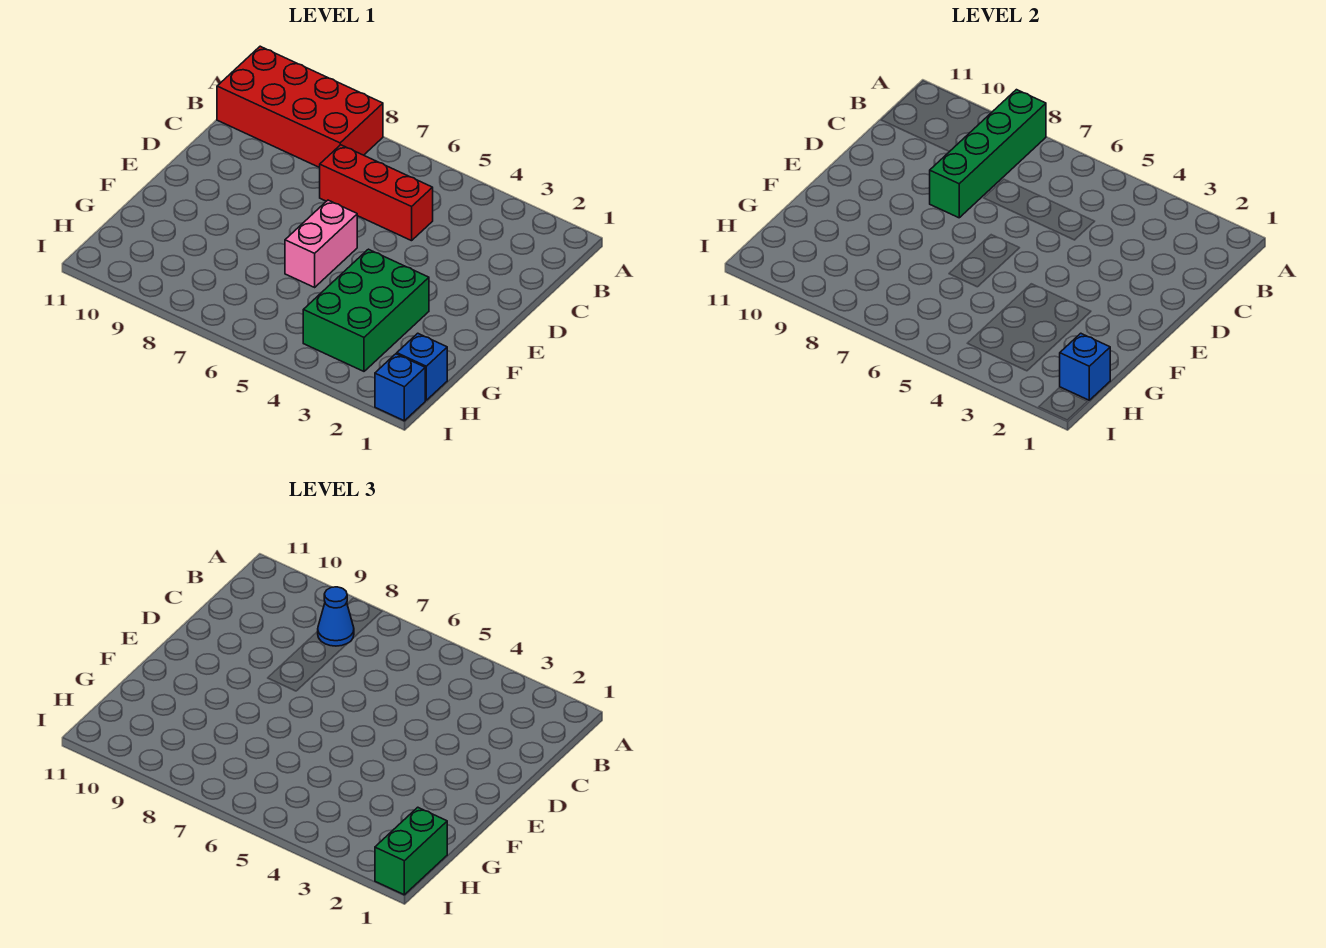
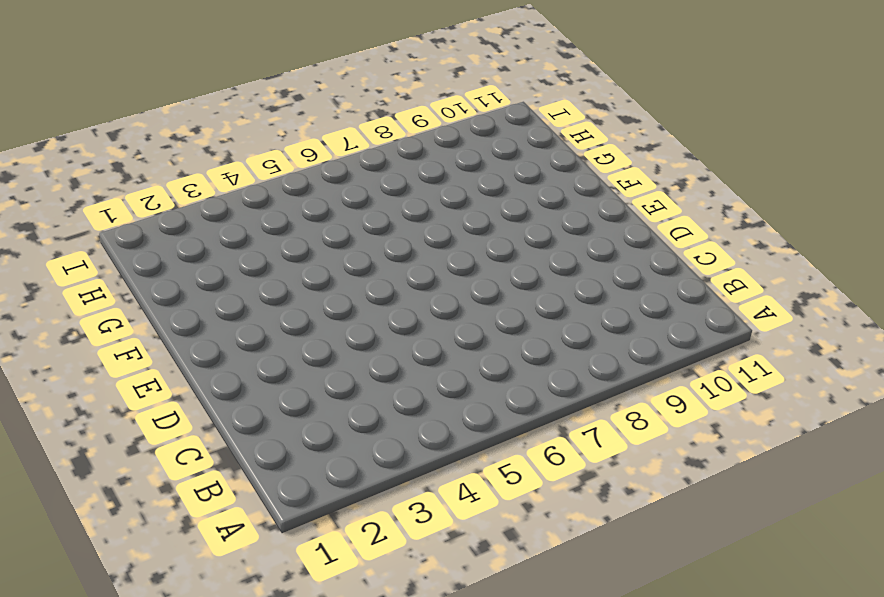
none -> red 2x4 brick [217,46,383,168]
none -> red 1x3 brick [320,145,433,241]

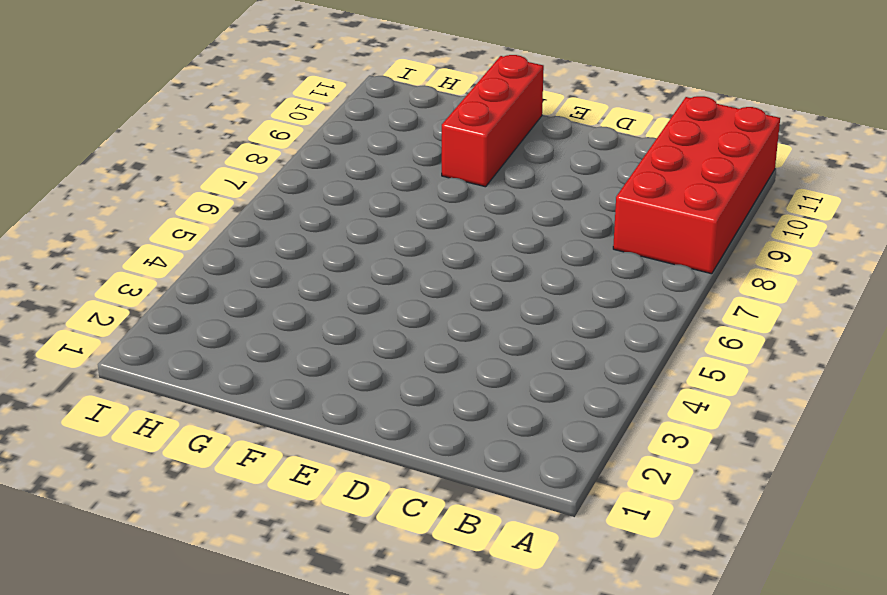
red 1x3 brick [442,55,544,187] -> red 1x3 brick moved to [320,145,433,241]
none -> pink 1x2 brick [285,200,357,287]
none -> green 2x3 brick [303,249,429,371]

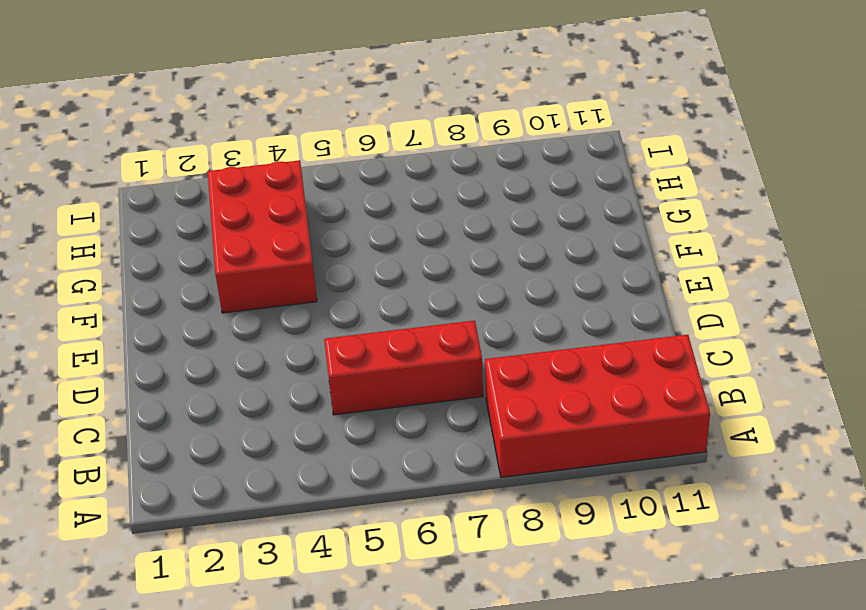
red 2x3 brick [208,160,317,313] -> green 2x3 brick [303,249,429,371]
none -> pink 1x2 brick [285,200,357,287]
none -> blue 1x1 brick [397,333,447,400]

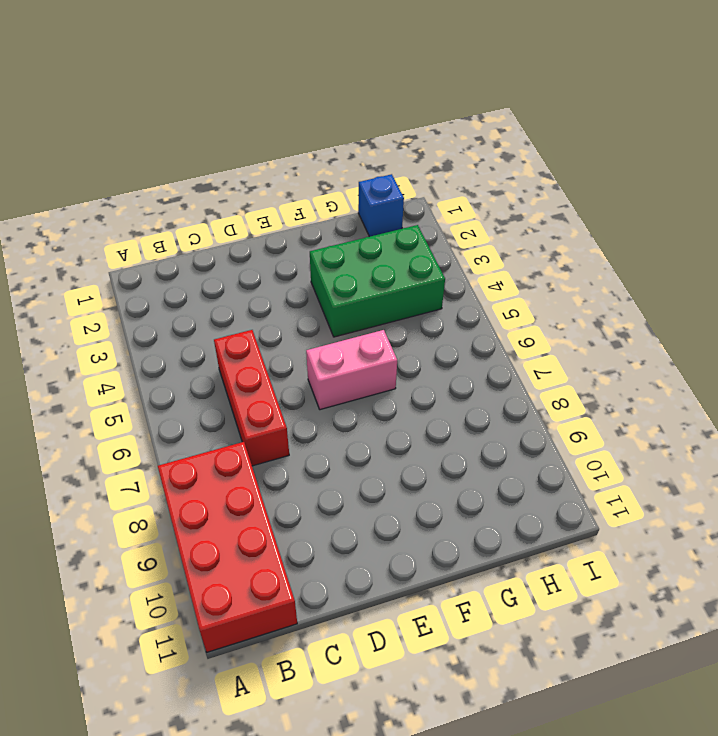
none -> blue 1x1 brick [375,354,425,421]
none -> green 1x4 brick [930,90,1046,218]

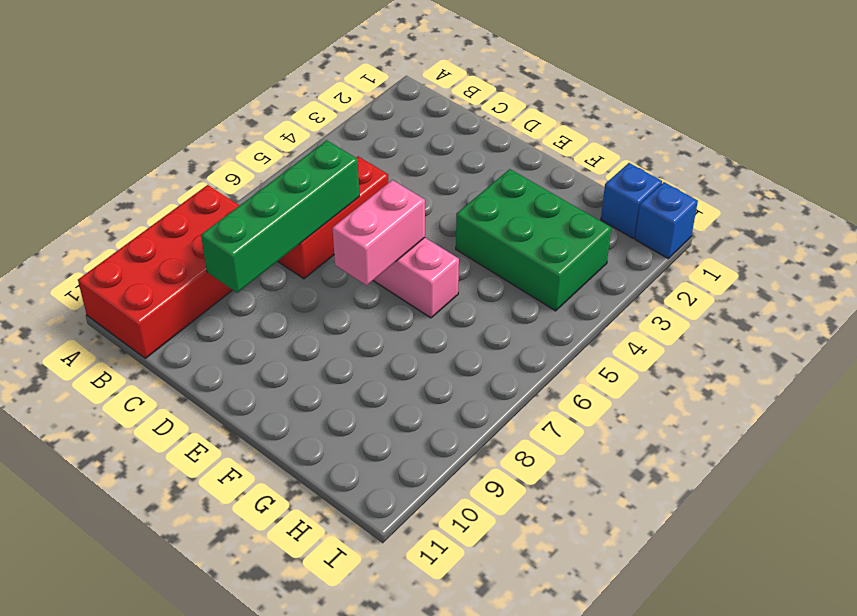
green 1x4 brick [201,140,359,293] -> green 1x4 brick turned to [930,90,1046,218]
pink 1x2 brick [333,180,425,285] -> none
none -> blue 1x1 brick [1060,333,1110,400]
none -> blue 1x1 cone [318,587,354,646]

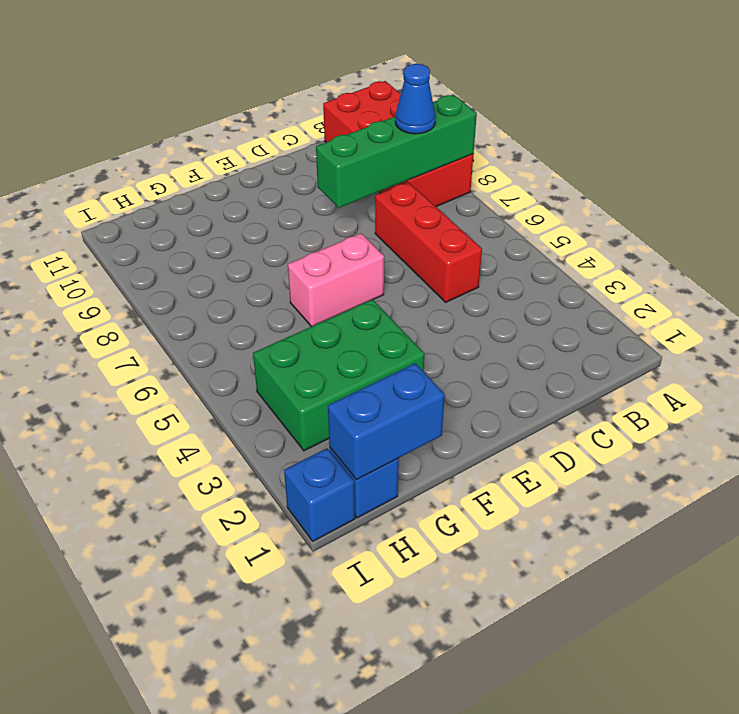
blue 1x2 brick [328,363,445,480] -> blue 1x1 brick [1060,333,1110,400]
none -> green 1x2 brick [375,807,447,895]

